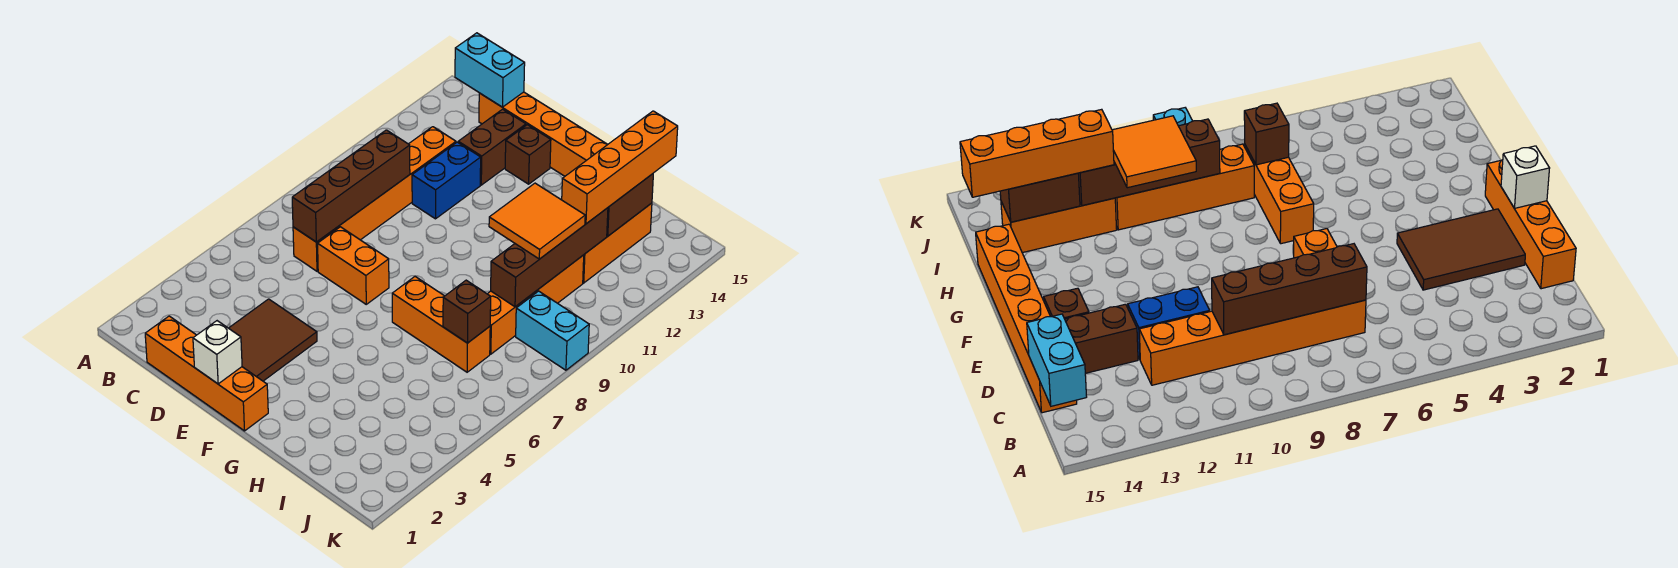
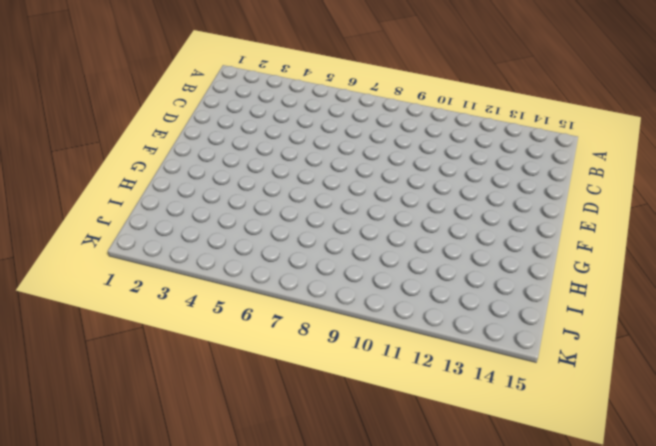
none -> orange 1x4 brick [145,316,268,431]
none -> orange 1x6 brick [293,127,456,271]
none -> orange 1x6 brick [479,92,608,176]

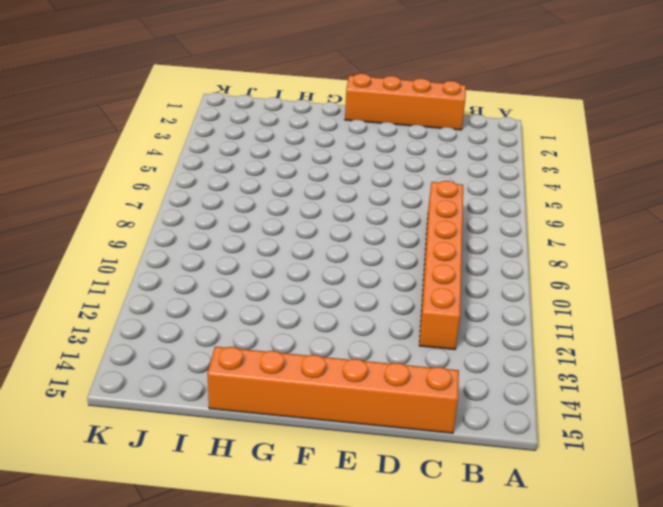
none -> brown 2x3 tile [229,299,317,381]
none -> orange 1x2 brick [318,227,389,304]
none -> blue 1x2 brick [412,142,481,219]

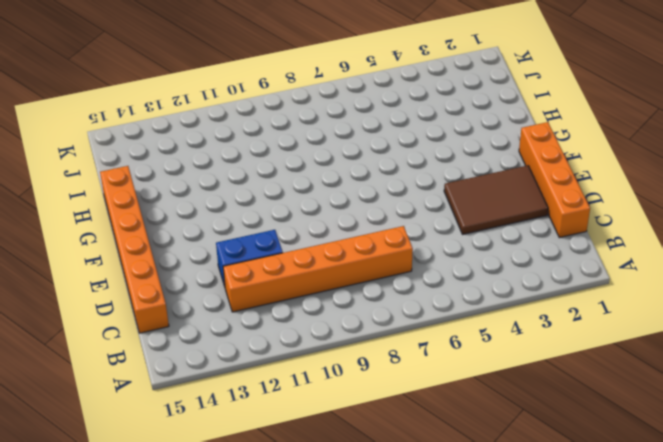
none -> orange 1x2 brick [318,227,389,304]
none -> brown 1x2 brick [458,109,526,185]
none -> brown 1x1 brick [505,125,551,184]

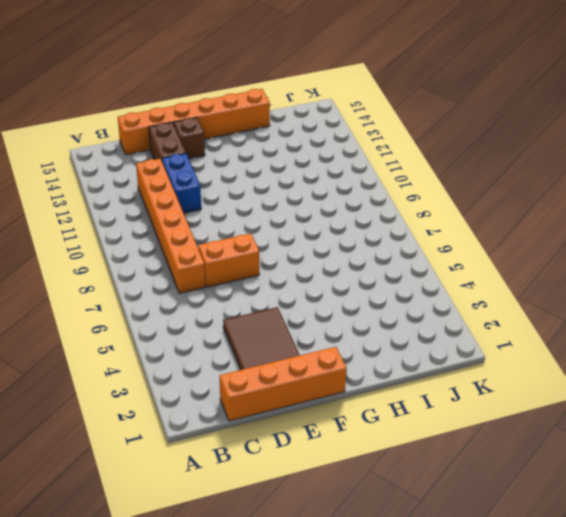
none -> orange 1x3 brick [392,277,490,372]
none -> orange 1x4 brick [488,255,584,354]
none -> orange 1x3 brick [583,203,652,283]

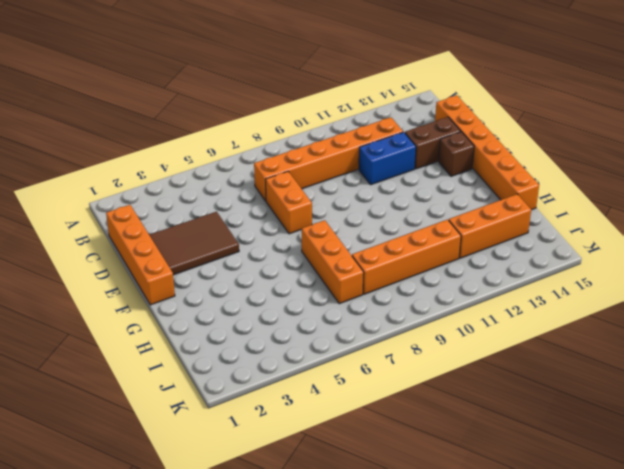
none -> cyan 1x2 brick [516,291,589,370]
none -> cyan 1x2 brick [455,33,525,107]
none -> brown 1x4 brick [292,130,410,242]

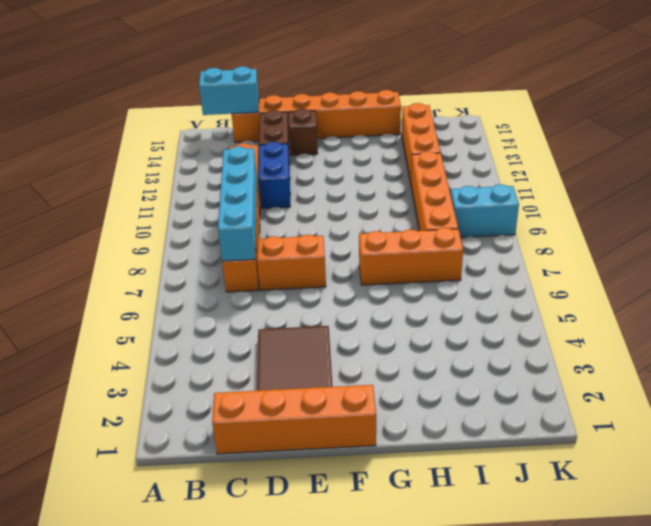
cyan 1x4 brick [218,146,257,261] -> brown 1x4 brick [292,130,410,242]
none -> white 1x1 brick [193,321,242,384]
none -> brown 1x1 brick [443,280,491,343]
none -> brown 1x4 brick [491,208,608,307]

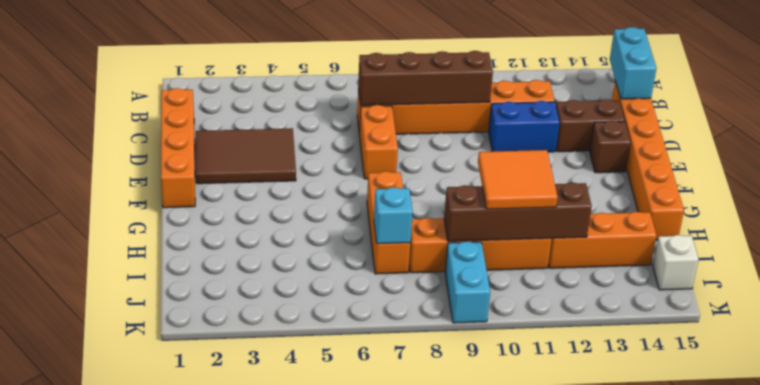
cyan 1x1 brick [374,187,413,244] -> brown 1x1 brick [443,280,491,343]
white 1x1 brick [653,235,699,290] -> white 1x1 brick moved to [193,321,242,384]
none -> brown 1x2 brick [607,174,653,236]
none -> orange 1x4 brick [562,111,678,224]

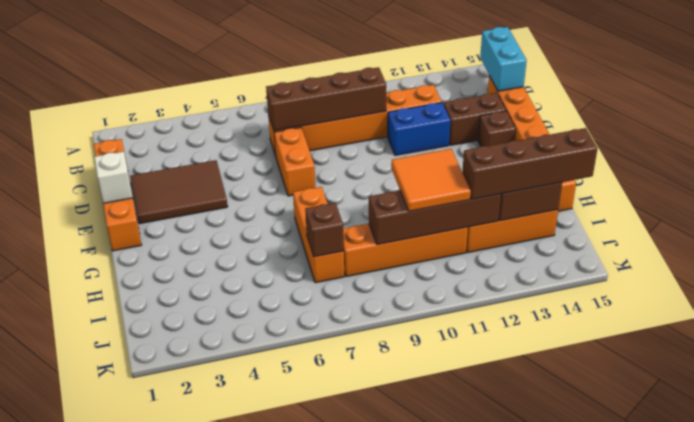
brown 1x4 brick [462,128,598,199] -> orange 1x4 brick [562,111,678,224]
none -> cyan 1x2 brick [516,291,589,370]

